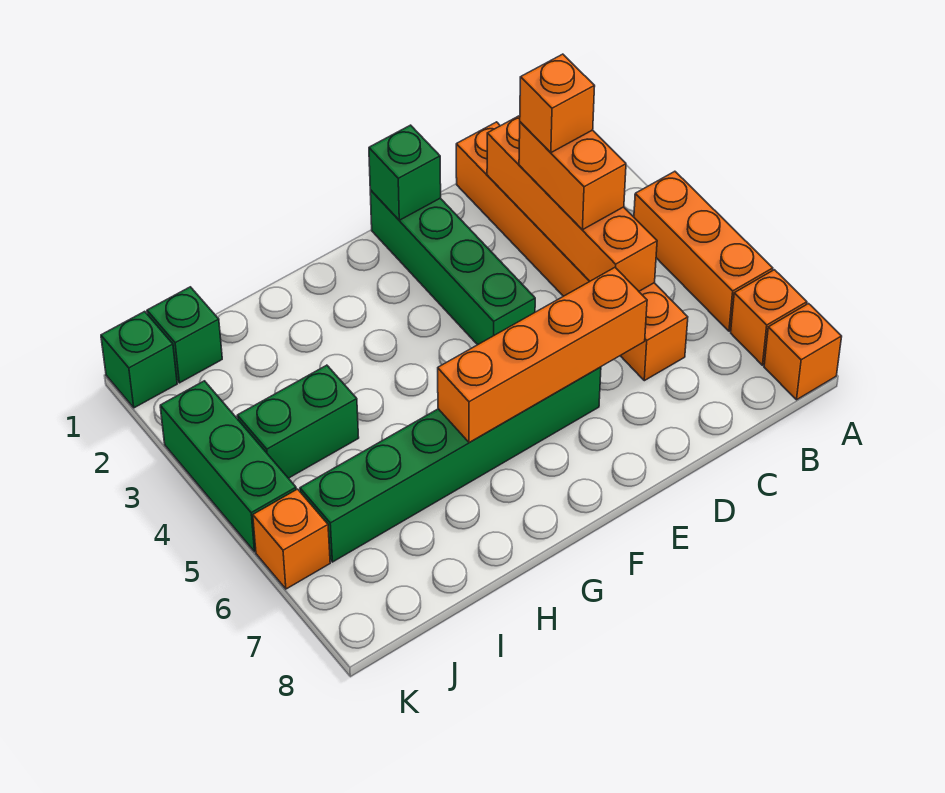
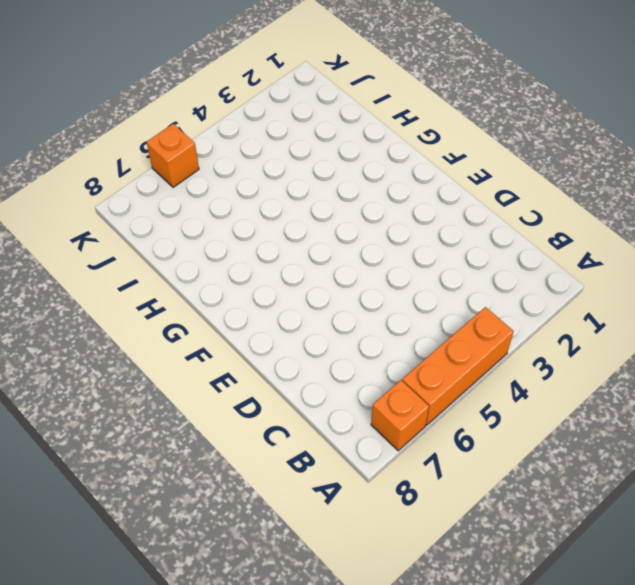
none -> orange 1x1 brick [764,304,842,400]
none -> orange 1x6 brick [456,122,688,381]
none -> green 1x4 brick [370,190,535,345]

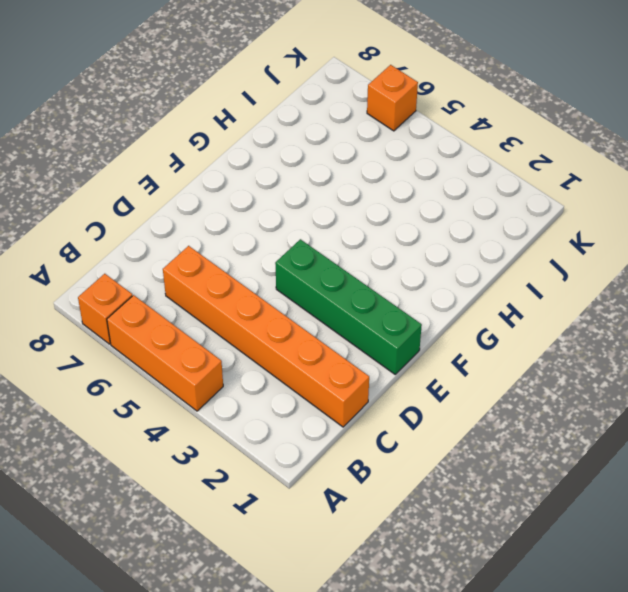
none -> orange 1x1 brick [764,304,842,400]
none -> green 1x6 brick [300,367,601,562]
none -> green 1x2 brick [237,365,359,478]

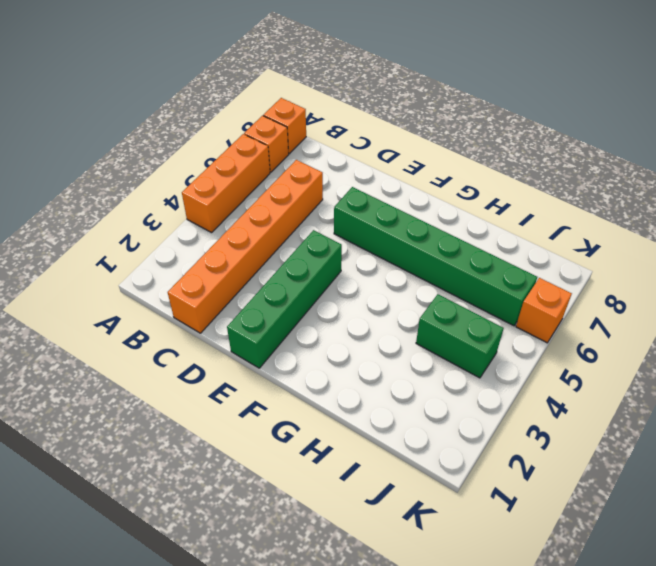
none -> green 1x1 brick [147,287,222,383]
none -> green 1x1 brick [101,311,177,408]
none -> green 1x3 brick [160,381,296,552]

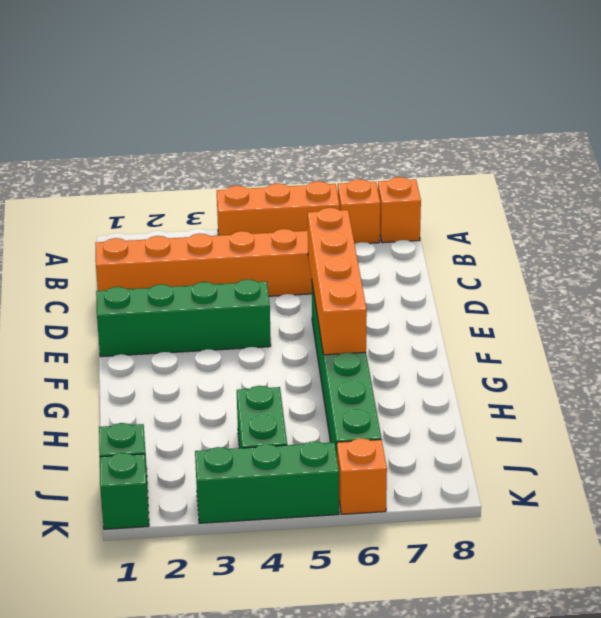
none -> orange 1x4 brick [487,116,657,291]
none -> green 1x1 brick [369,125,441,220]
none -> orange 1x2 brick [519,122,626,230]

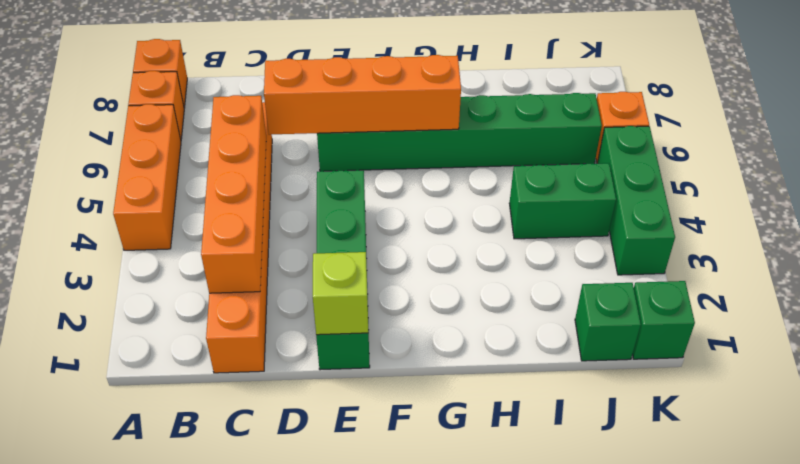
lime 1x1 brick [313,252,368,335] -> green 1x1 brick [369,125,441,220]
none -> orange 1x2 brick [519,122,626,230]
none -> orange 1x1 brick [520,54,595,153]

